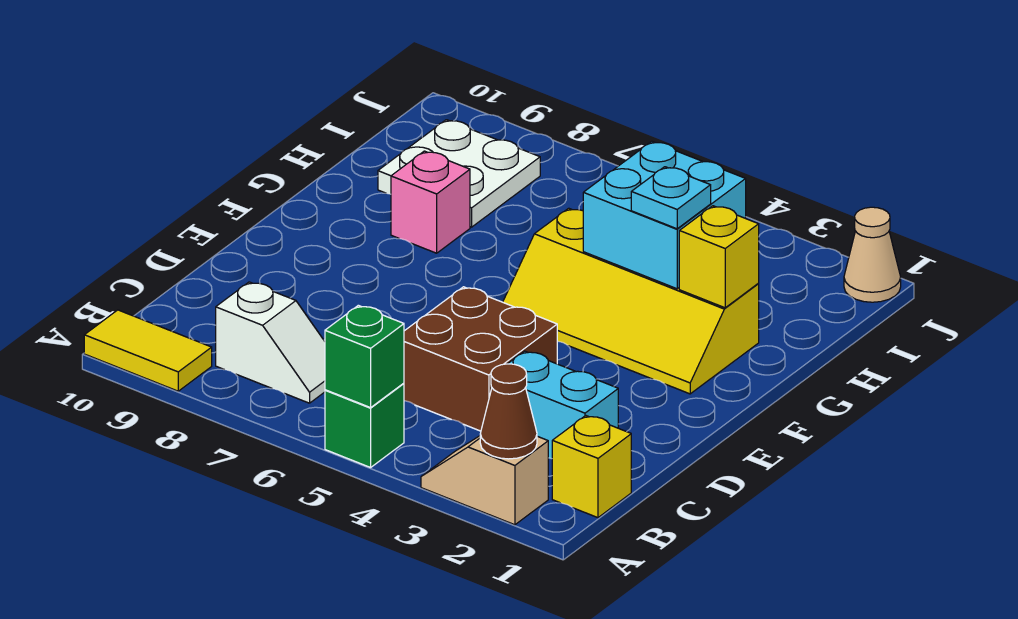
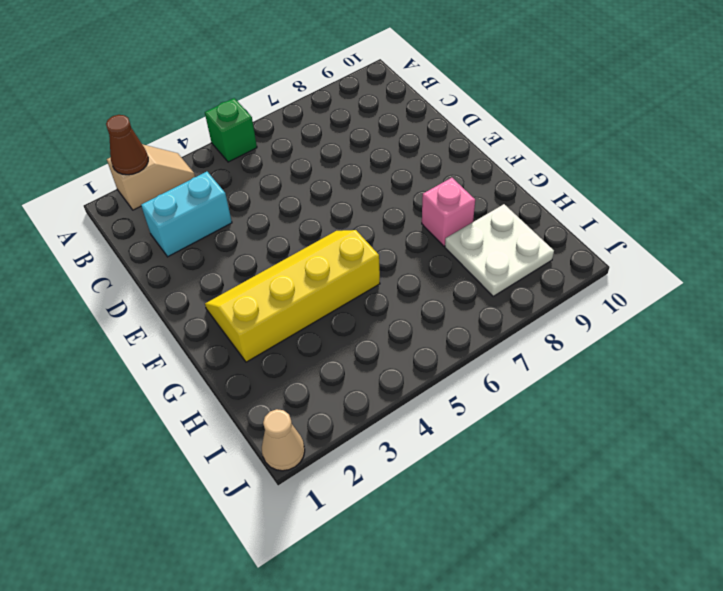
none -> yellow 1x2 tile [84,310,212,391]
none -> yellow 1x1 brick [552,416,631,518]
none -> white 1x2 slope [216,282,325,403]

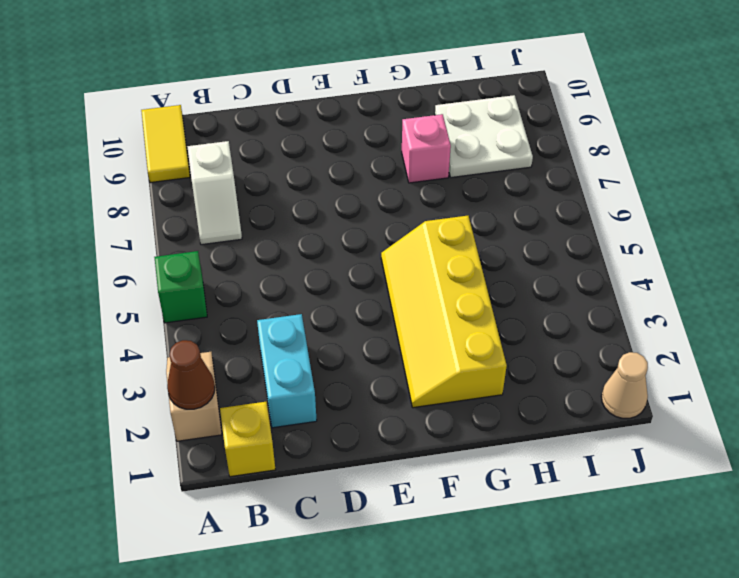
none -> brown 2x2 brick [404,287,557,431]
none -> green 1x1 brick [325,305,404,408]
none -> yellow 1x1 brick [679,206,759,308]

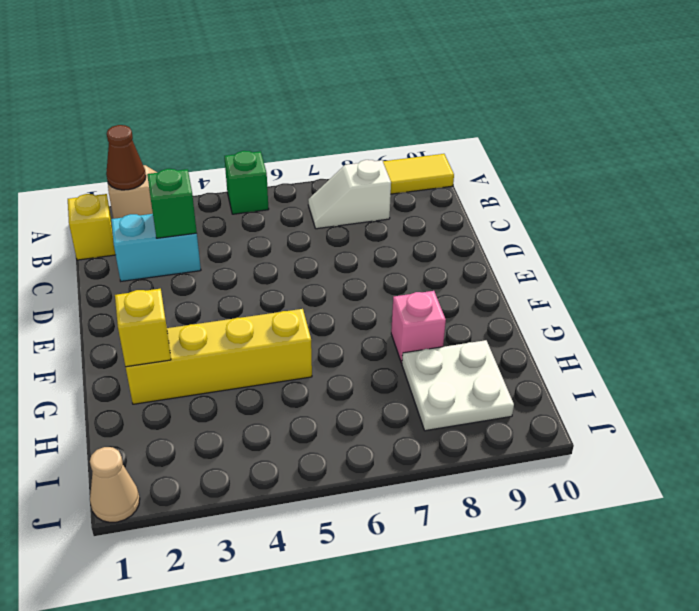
green 1x1 brick [147,169,197,238] -> green 1x1 brick moved to [325,305,404,408]
none -> brown 2x2 brick [404,287,557,431]
none -> cyan 2x2 brick [583,141,746,289]
none -> cyan 1x1 plate [631,167,711,229]

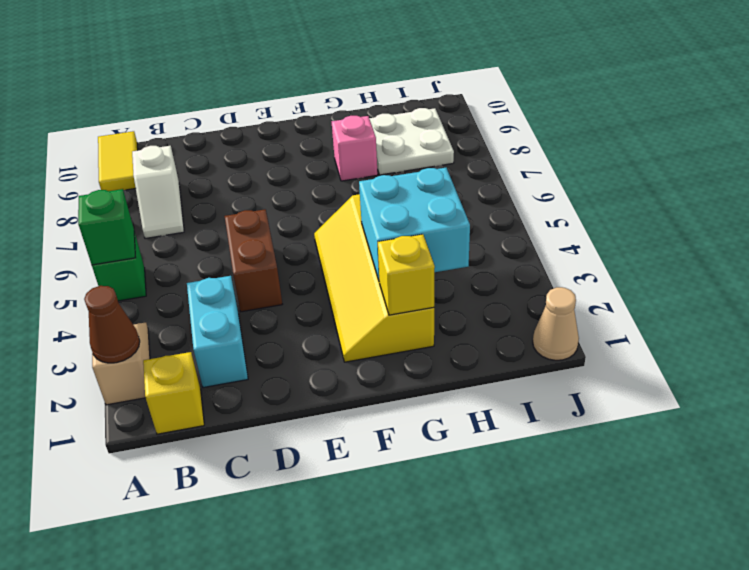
brown 1x2 brick [225,209,282,312] -> brown 2x2 brick [404,287,557,431]
none -> cyan 1x1 plate [631,167,711,229]

